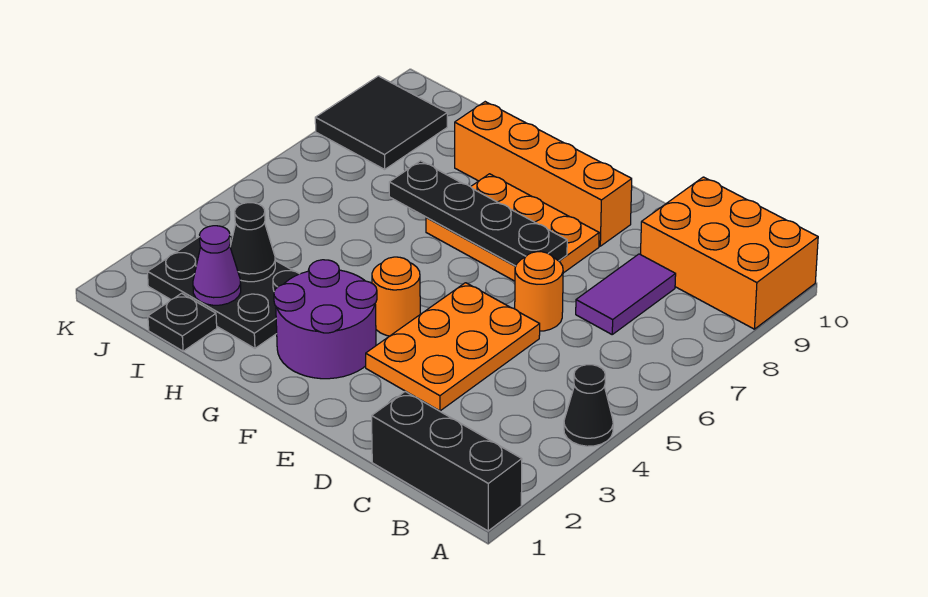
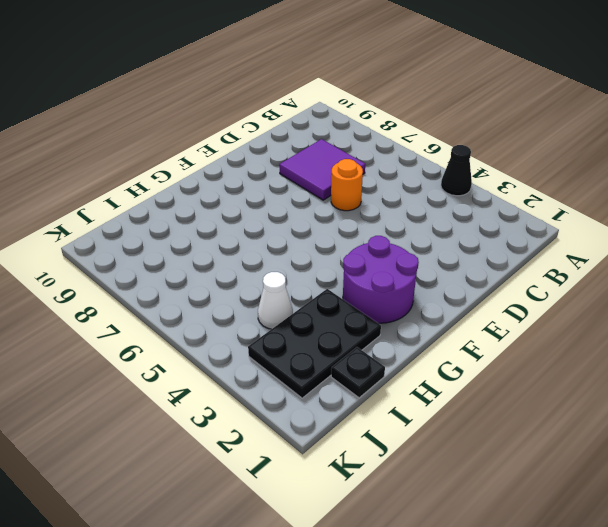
purple 2x2 tile [280,139,365,200] -> purple 1x2 tile [576,254,676,334]
white 1x1 cone [258,272,293,329] -> none
none -> black 1x3 brick [372,391,522,531]
none -> orange 2x3 brick [641,177,818,329]
none -> orange 2x3 plate [366,283,540,411]

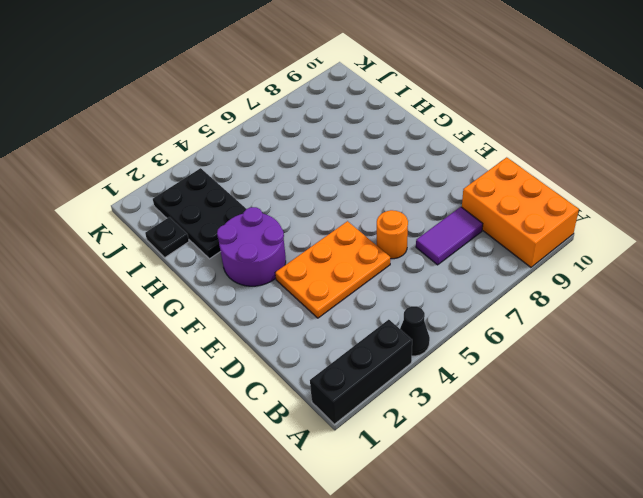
black 1x3 brick [310,320,412,424] -> black 1x3 brick turned to [372,391,522,531]
none -> orange 2x3 plate [426,174,599,281]
none -> orange 1x4 brick [455,102,632,246]
none -> orange 1x1 round brick [372,257,420,336]

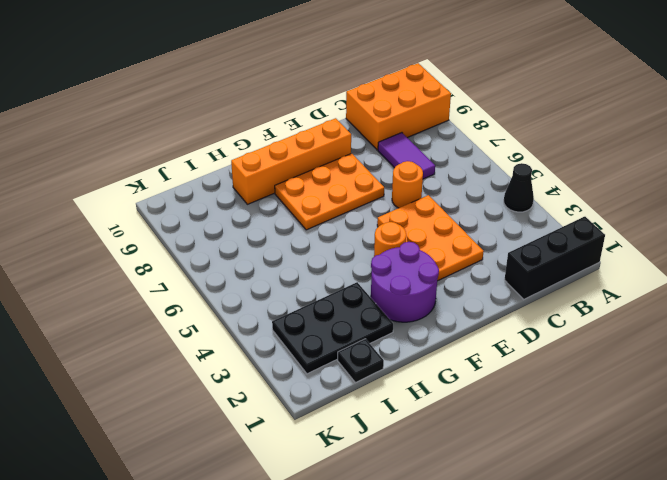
none -> black 2x2 tile [315,76,447,169]
none -> black 1x4 plate [389,161,567,266]
none -> purple 1x1 cone [193,226,241,305]

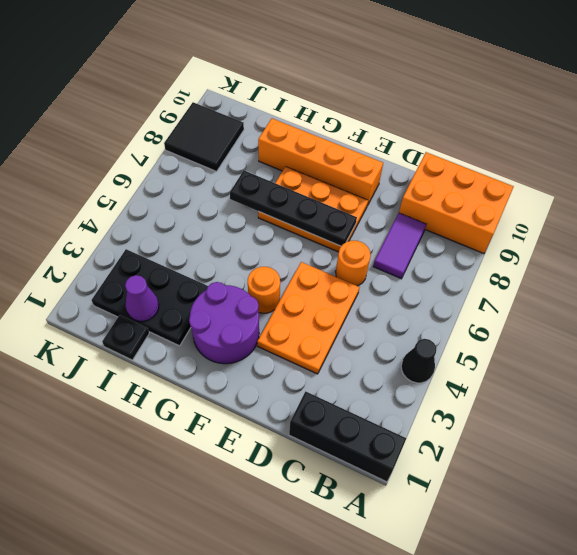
none -> black 1x1 cone [230,203,275,282]

